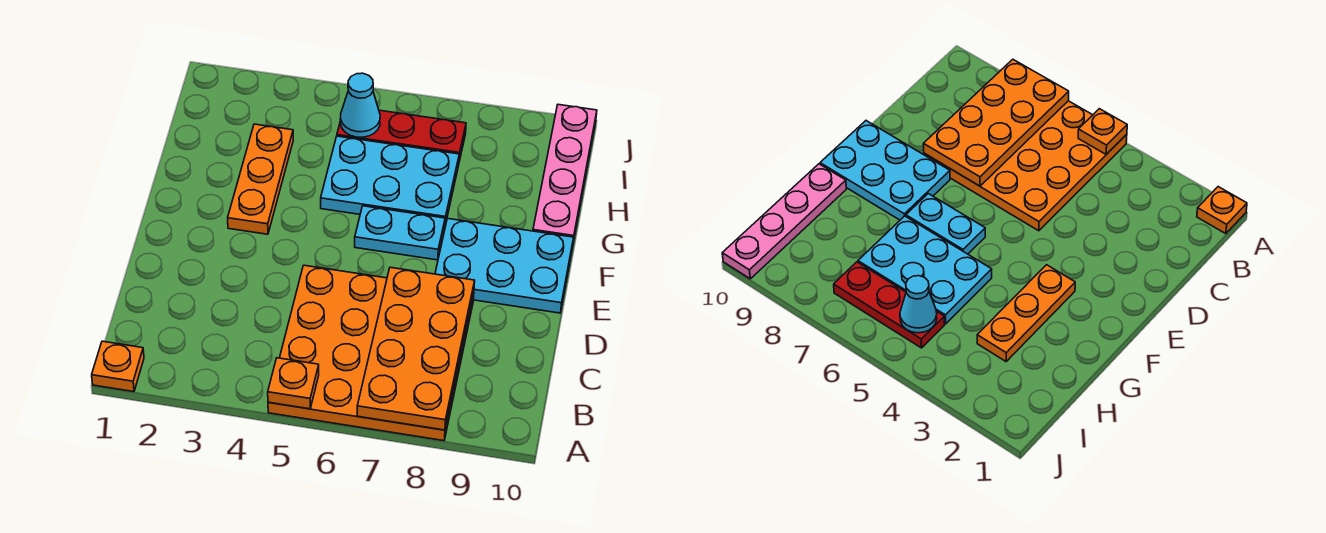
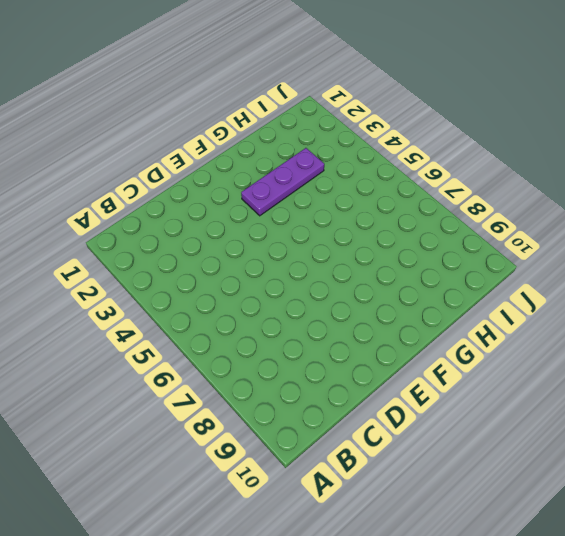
purple 1x3 plate [241,148,324,216] -> orange 1x3 plate [228,124,293,234]
none -> orange 1x1 plate [92,341,144,392]
none -> orange 4x4 plate [268,265,474,441]

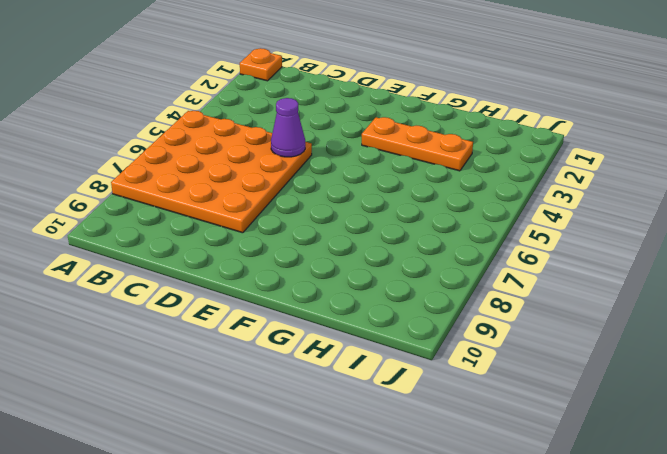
purple 1x1 cone [271,98,305,157] -> none
none -> cyan 2x3 plate [435,219,574,313]
none -> cyan 1x2 plate [355,206,445,260]

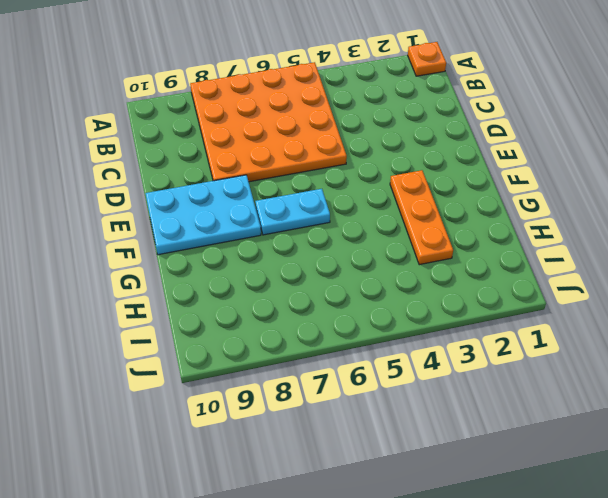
none -> cyan 2x3 plate [321,136,459,226]
none -> pink 1x4 plate [533,105,597,242]

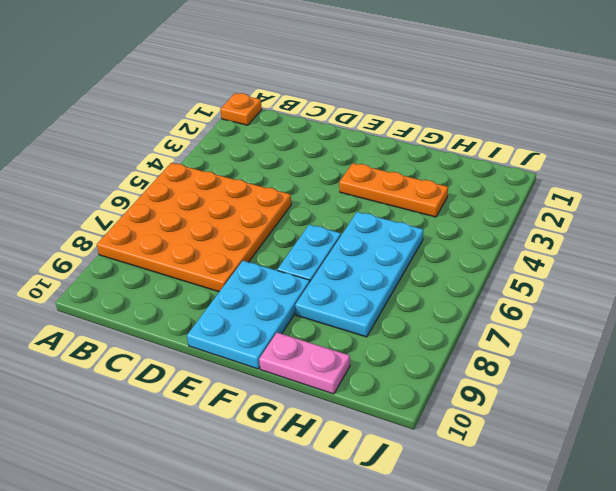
cyan 2x4 plate [295,212,423,337] -> cyan 2x3 plate [321,136,459,226]
pink 1x2 plate [259,333,350,394] -> pink 1x4 plate [533,105,597,242]
none -> red 1x3 plate [337,110,466,161]
none -> orange 1x1 plate [268,358,319,409]

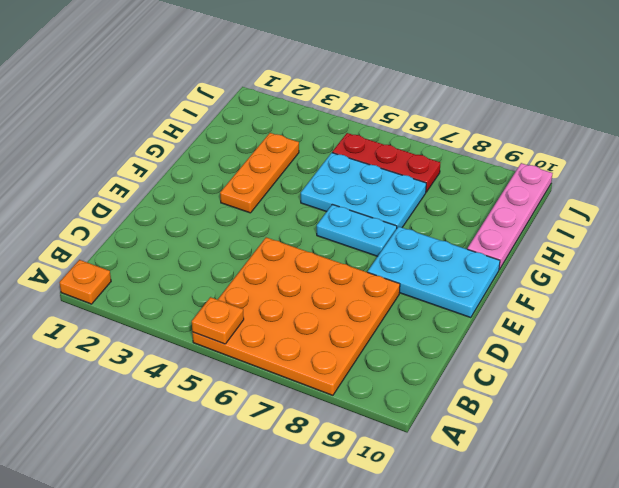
none -> orange 2x4 plate [357,267,475,430]
none -> cyan 1x1 cone [340,73,380,137]

